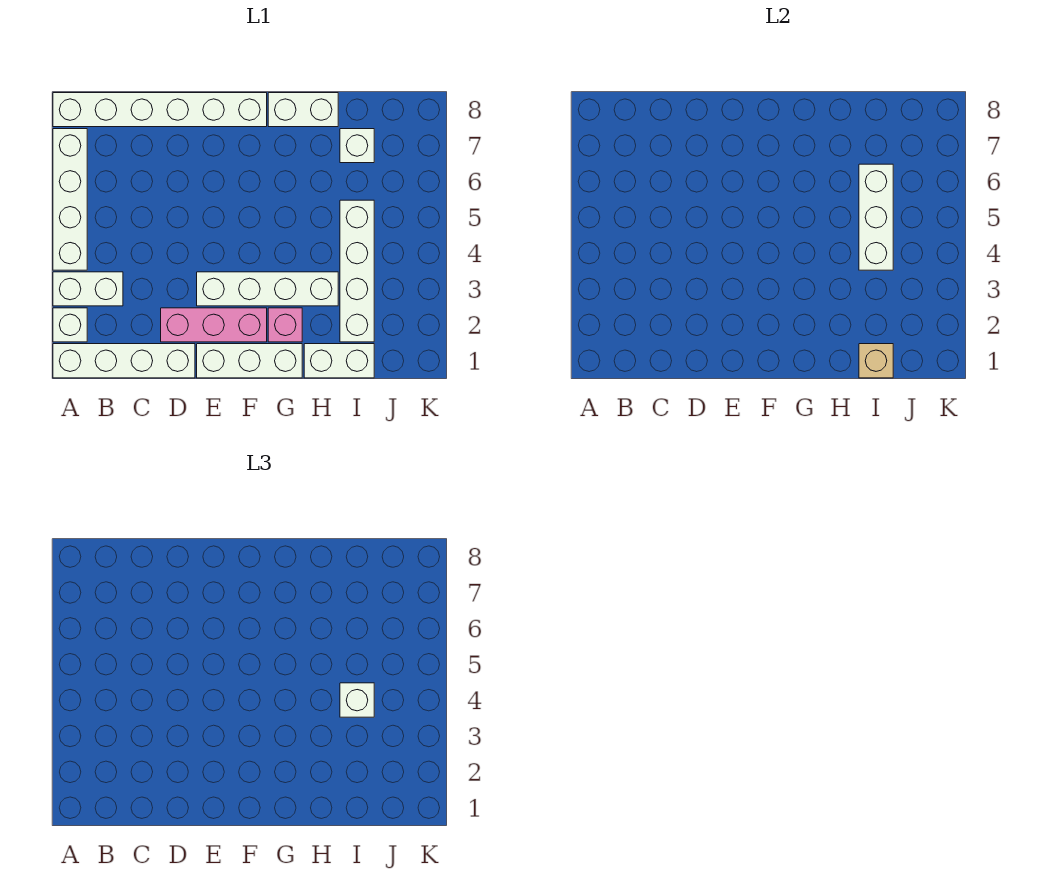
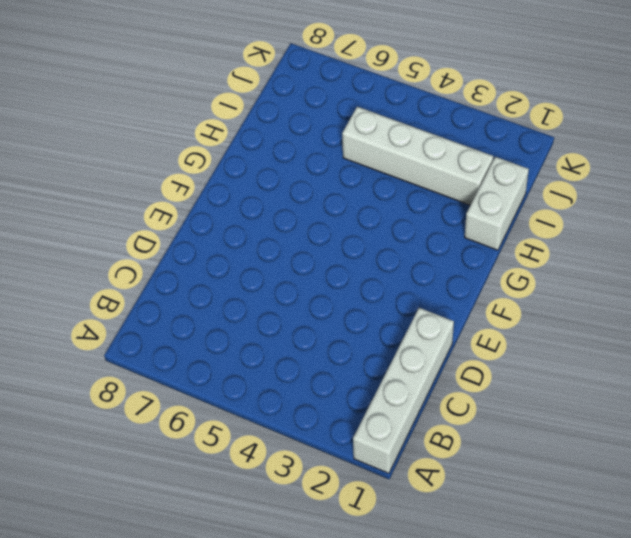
none -> white 1x1 brick [53,308,87,342]
none -> white 1x2 brick [53,272,123,306]
none -> white 1x4 brick [53,129,87,270]

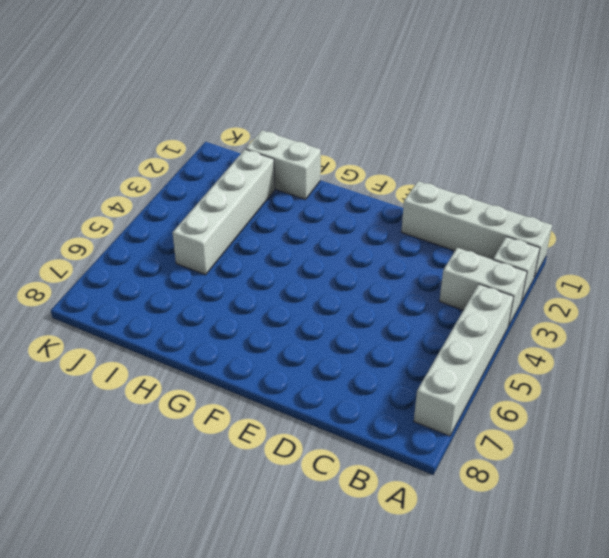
none -> white 1x6 brick [53,93,267,127]
none -> pink 1x3 brick [161,308,267,342]
none -> white 1x3 brick [197,344,302,378]

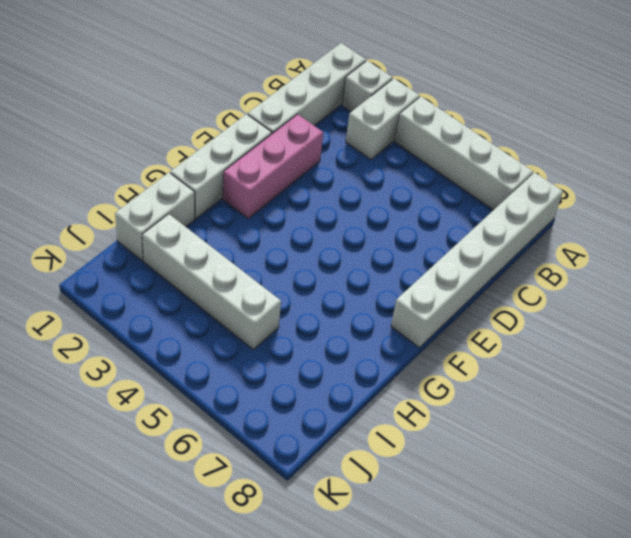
none -> white 1x4 brick [197,272,338,306]
none -> pink 1x1 brick [268,308,302,342]
none -> white 1x2 brick [268,93,338,127]

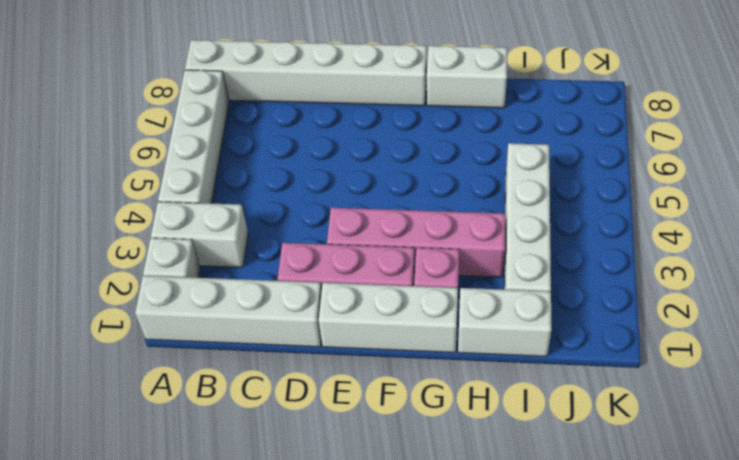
pink 1x4 brick [327,208,505,277] -> white 1x4 brick [197,272,338,306]
none -> white 1x1 brick [340,129,374,163]
none -> tan 1x1 brick [859,344,893,378]
none -> white 1x3 brick [859,164,893,270]

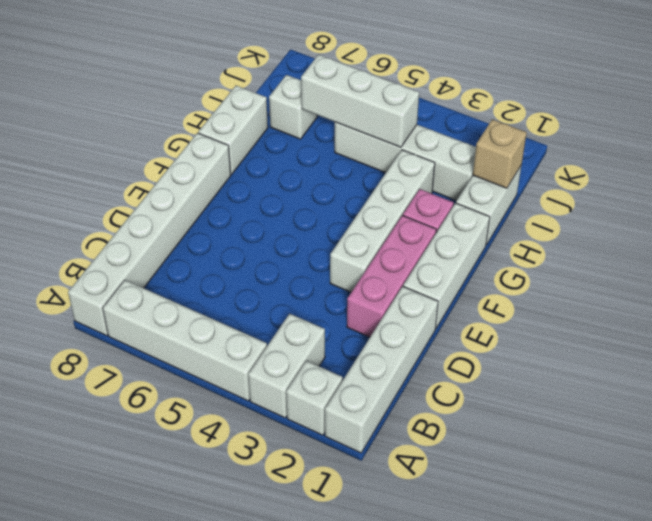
none -> white 1x1 brick [340,683,374,717]

